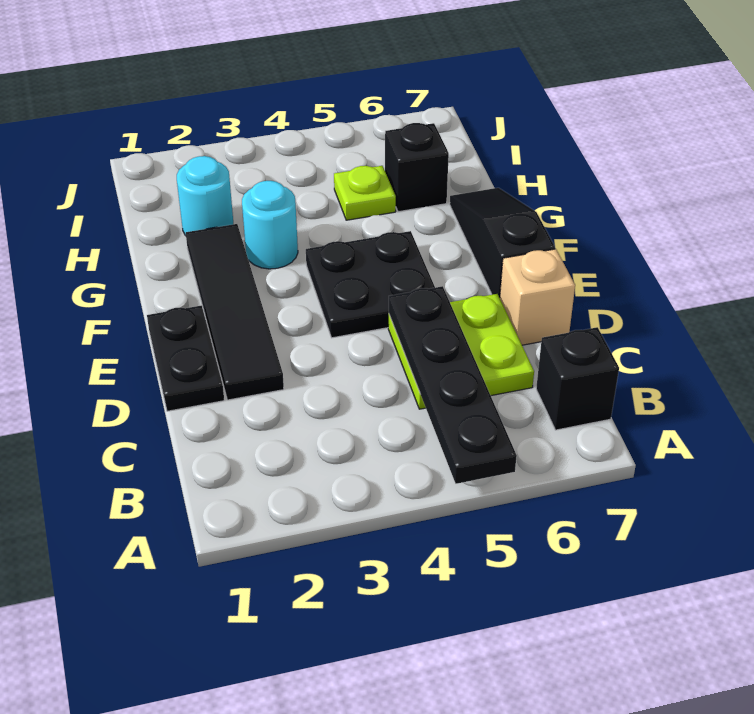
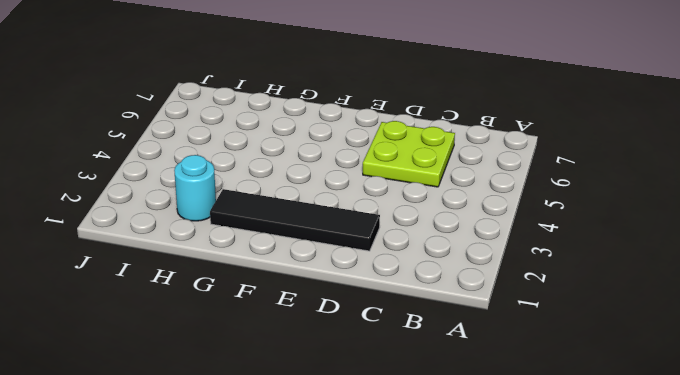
none -> black 1x1 brick [536,327,619,430]
none -> black 1x2 plate [147,305,224,411]
none -> tan 1x1 brick [500,249,575,345]

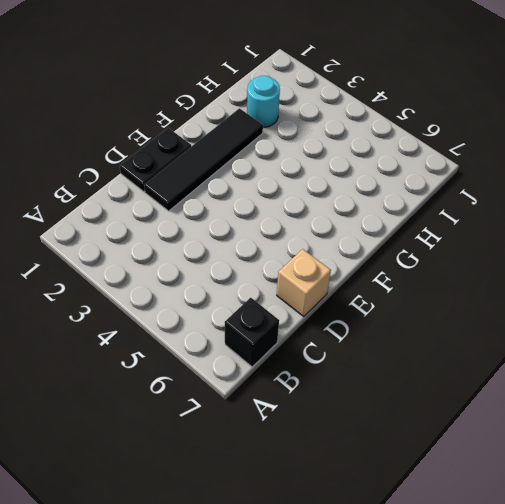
none -> lime 2x2 plate [388,294,534,409]
none -> black 2x2 plate [306,231,435,338]
none -> black 1x3 slope [450,188,555,298]

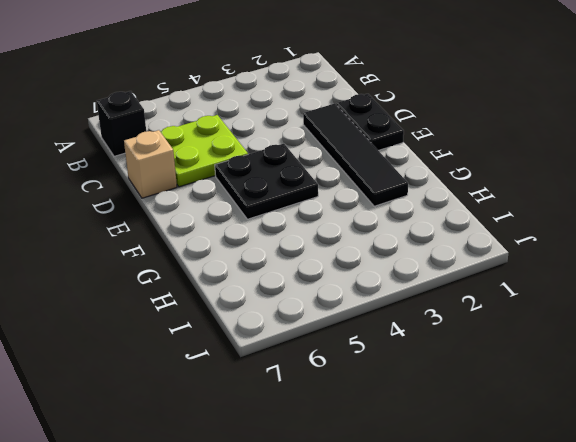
none -> black 1x3 slope [450,188,555,298]
none -> cyan 1x1 round brick [242,181,298,269]
none -> cyan 1x1 round brick [177,156,233,236]

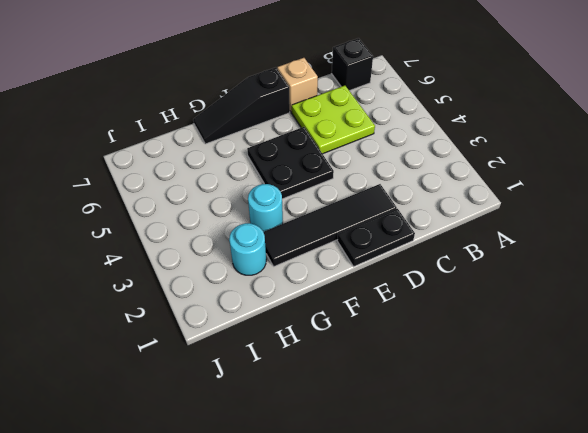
none -> lime 1x1 plate [334,166,396,220]
none -> black 1x1 brick [385,123,449,212]
none -> black 1x4 plate [389,286,517,484]

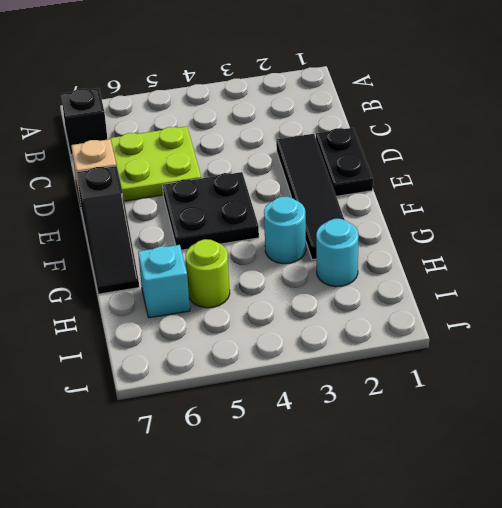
lime 1x1 round brick [186,239,230,308] -> lime 1x1 plate [334,166,396,220]
cyan 1x1 brick [138,245,190,318] -> black 1x1 brick [385,123,449,212]
none -> black 1x4 plate [389,286,517,484]

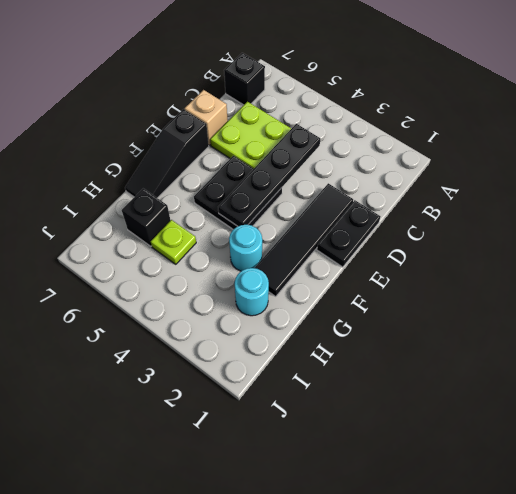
black 1x4 plate [218,124,320,226] -> black 1x4 plate moved to [389,286,517,484]

